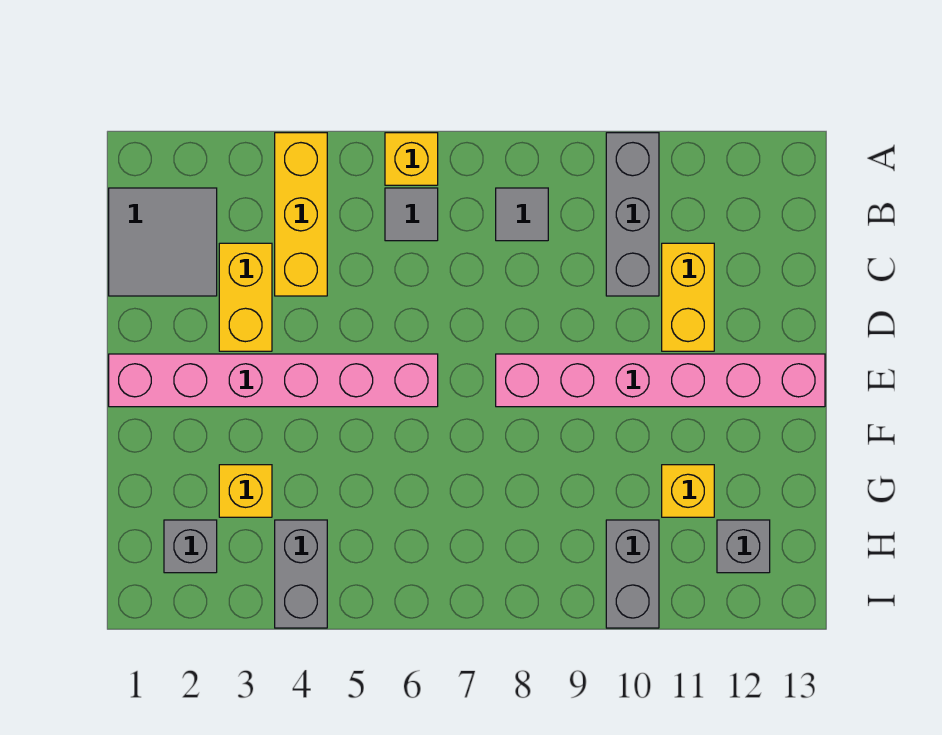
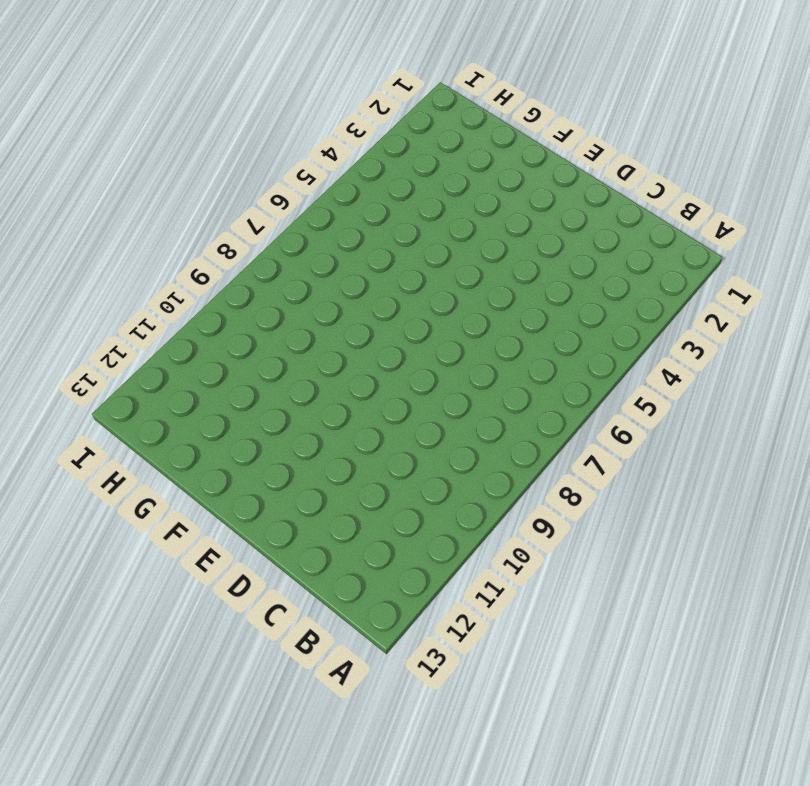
none -> yellow 1x3 brick [275,133,327,296]
none -> yellow 1x1 brick [385,133,438,185]
none -> grey 1x3 brick [606,133,659,296]

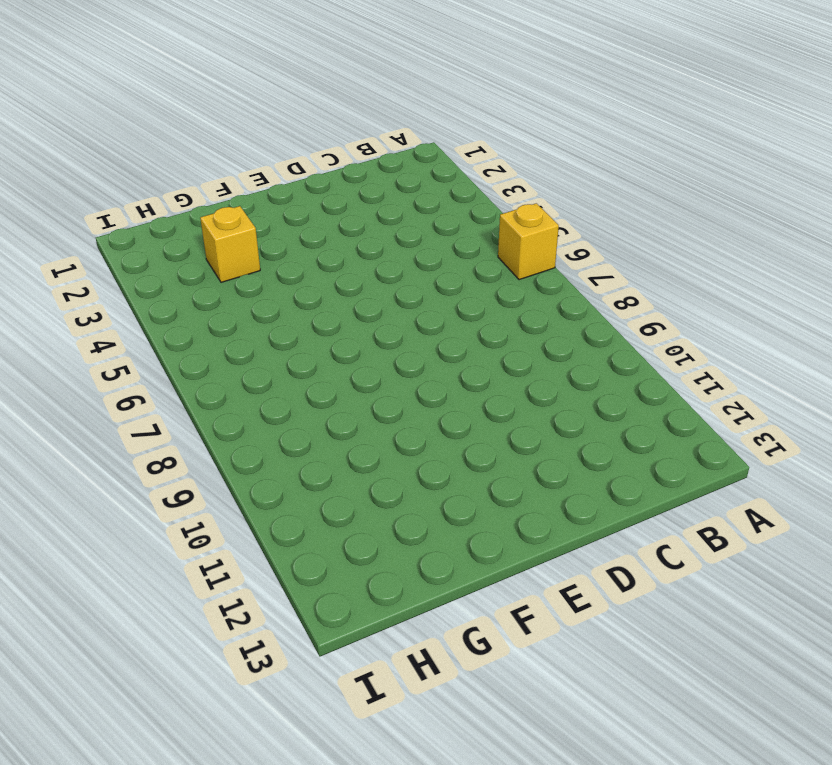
none -> yellow 1x3 brick [275,133,327,296]
none -> grey 1x3 brick [606,133,659,296]
none -> grey 2x2 tile [109,188,217,296]

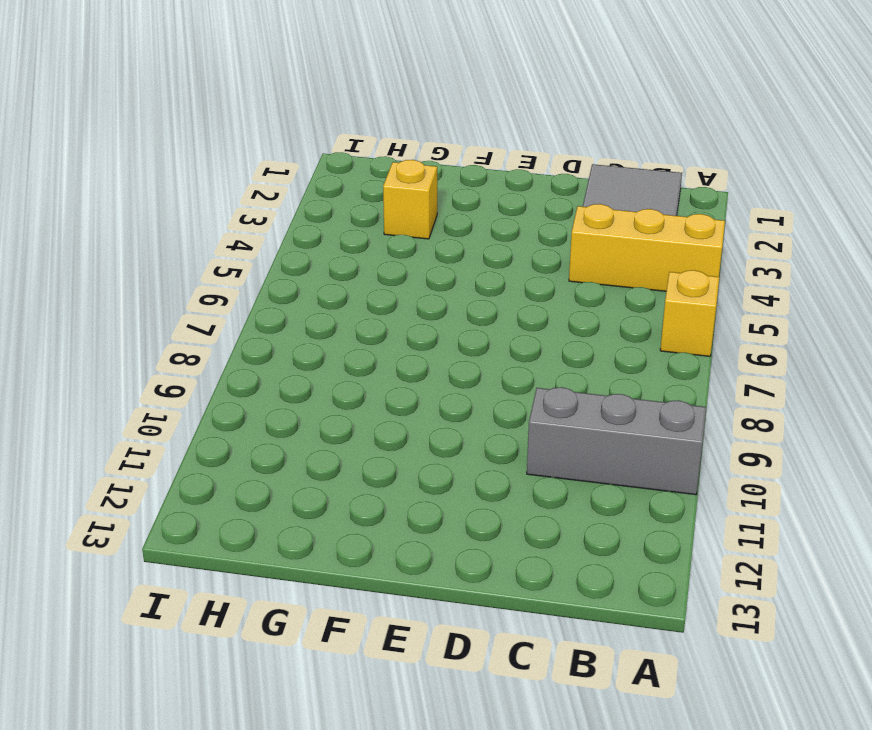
none -> grey 1x1 tile [385,188,438,241]
none -> grey 1x1 tile [496,188,548,241]
none -> yellow 1x2 brick [219,243,272,351]

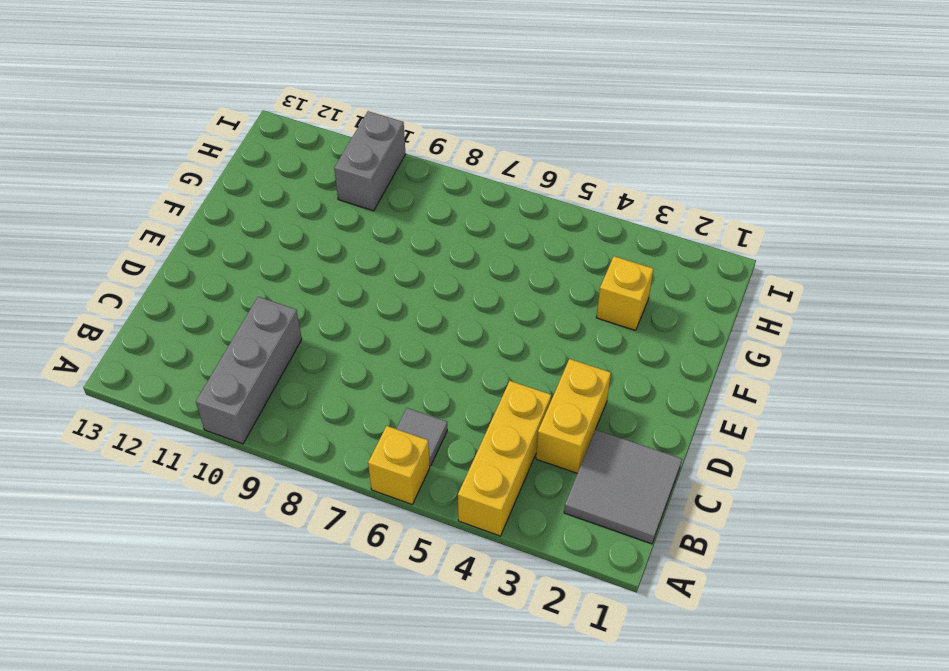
none -> grey 1x1 tile [496,188,548,241]
none -> yellow 1x2 brick [662,243,714,351]
none -> pink 1x6 brick [109,354,438,407]

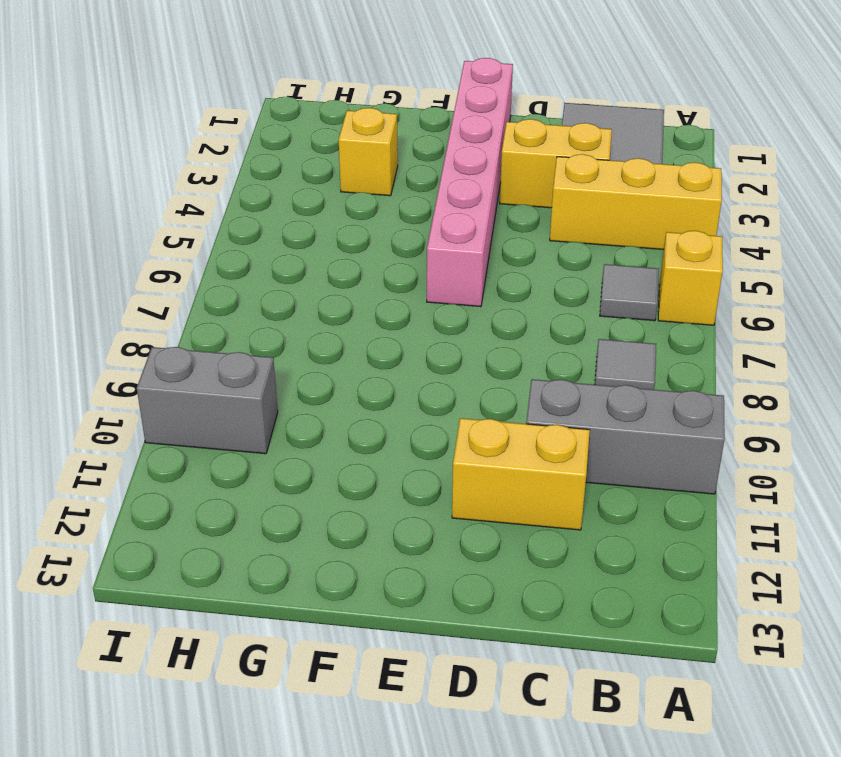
none -> pink 1x6 brick [496,354,825,407]
none -> yellow 1x1 brick [662,465,714,517]
none -> grey 1x1 brick [164,520,217,573]

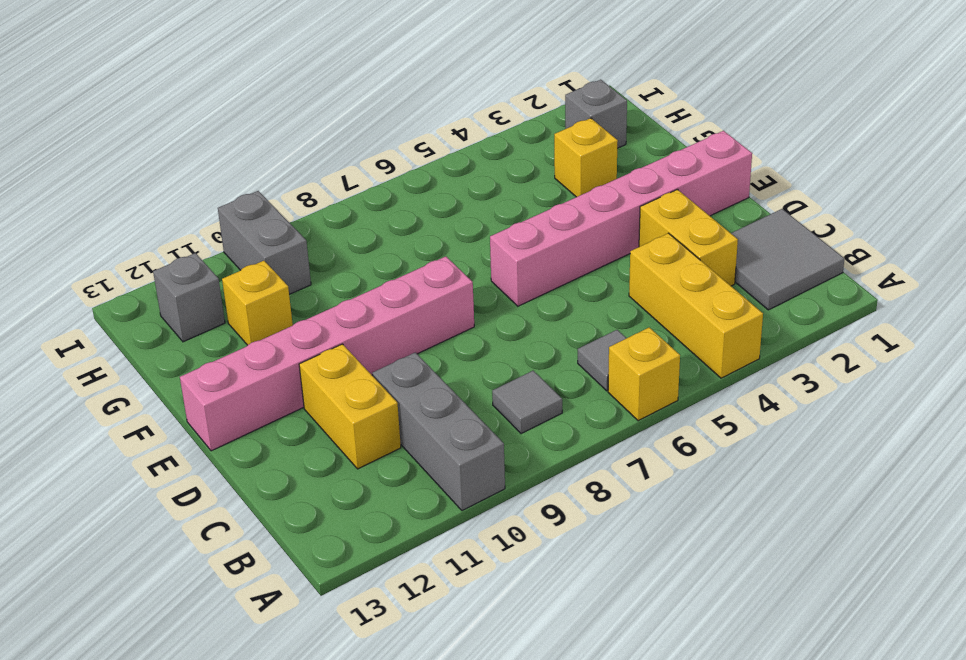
none -> grey 1x2 brick [275,520,327,628]

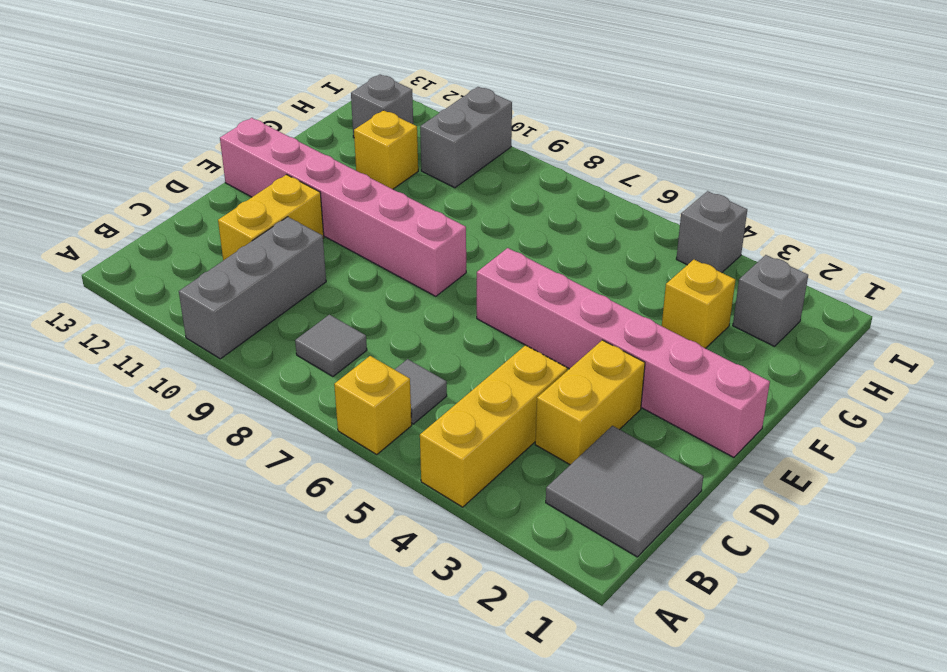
grey 1x1 brick [676,191,747,273] -> grey 1x2 brick [275,520,327,628]

